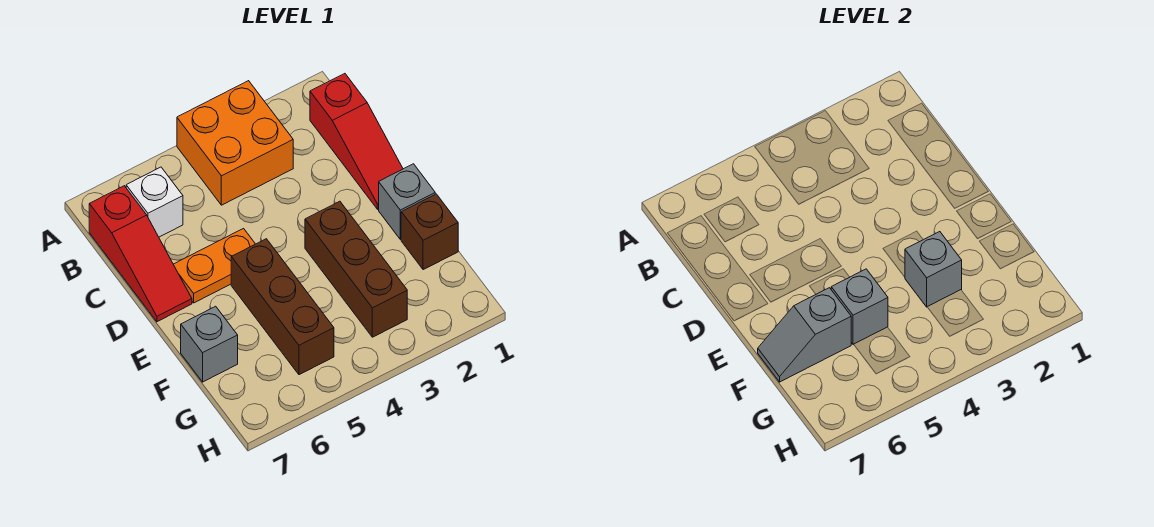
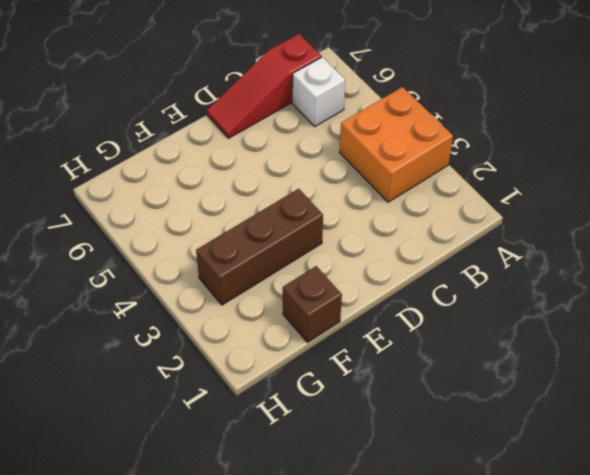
none -> red 1x3 slope [310,74,403,209]
none -> orange 1x2 plate [173,229,255,303]
none -> grey 1x1 brick [379,164,435,239]

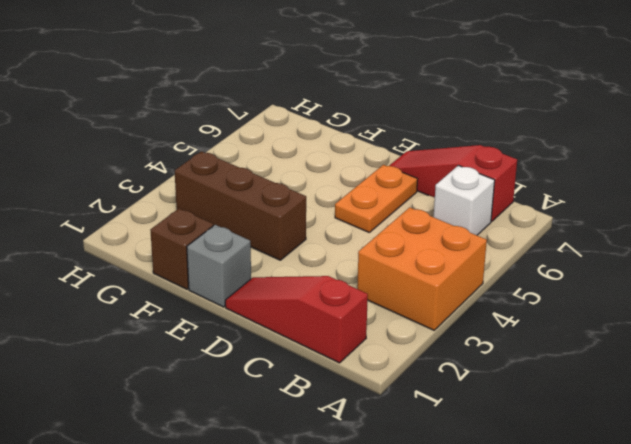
none -> brown 1x3 brick [231,239,334,375]
none -> grey 1x1 brick [181,306,238,382]
none -> grey 1x1 brick [905,232,962,307]

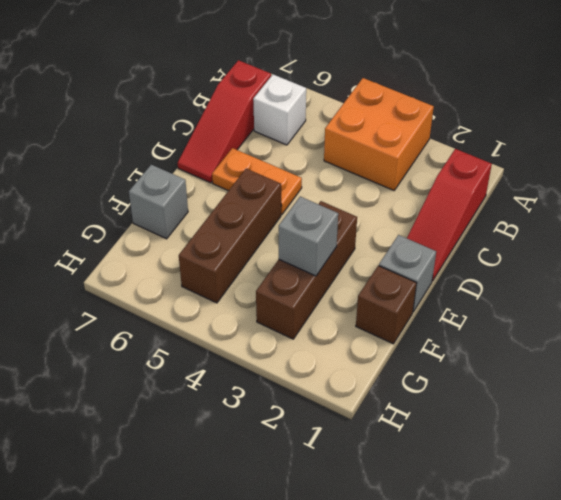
none -> grey 1x1 brick [831,269,888,345]
none -> grey 1x2 slope [758,288,851,382]

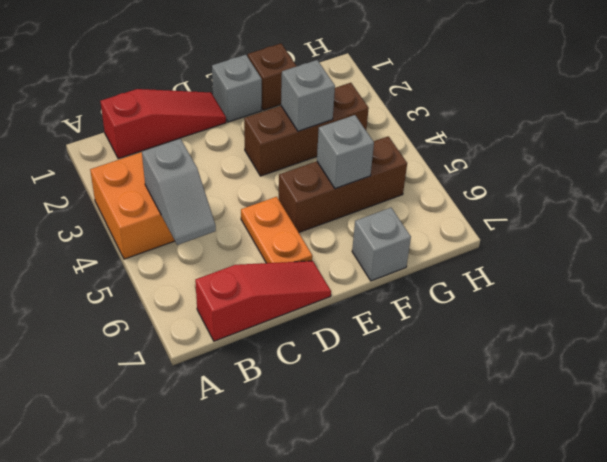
grey 1x2 slope [142,139,216,245] -> grey 1x2 slope moved to [758,288,851,382]
none -> white 1x1 brick [126,167,183,237]

